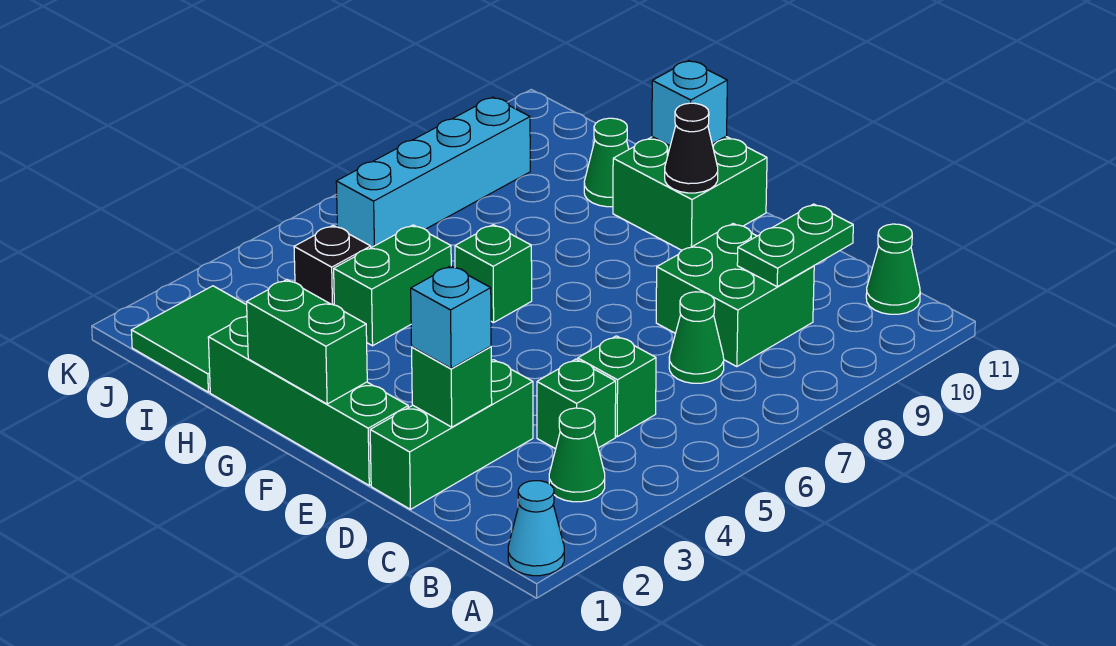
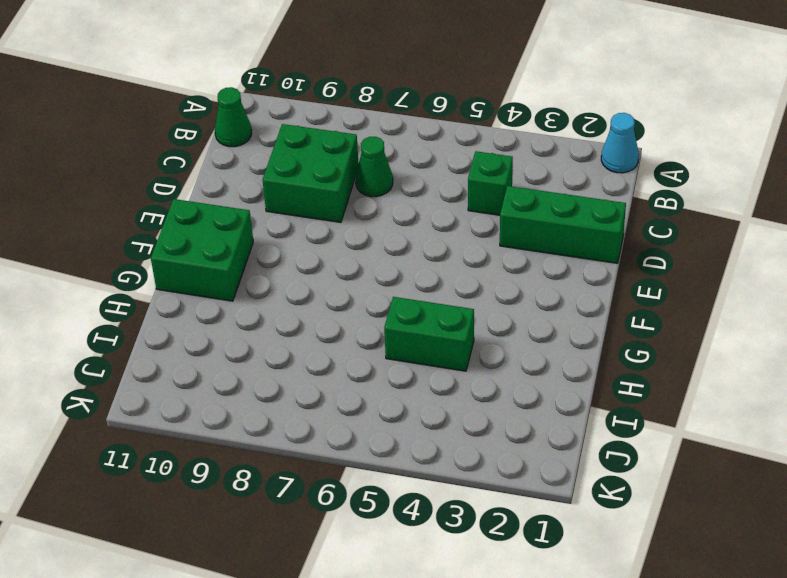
none -> green 1x1 cone [549,408,605,502]
none -> green 1x1 brick [578,336,656,437]
none -> green 1x4 brick [208,316,408,485]

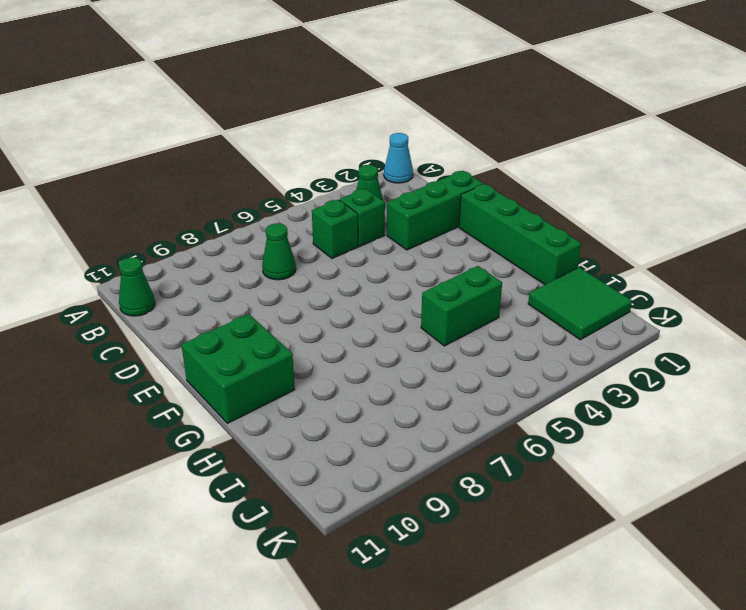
none -> green 2x2 brick [656,224,814,367]
none -> green 1x1 brick [455,225,532,323]
none -> green 1x1 cone [584,118,629,207]

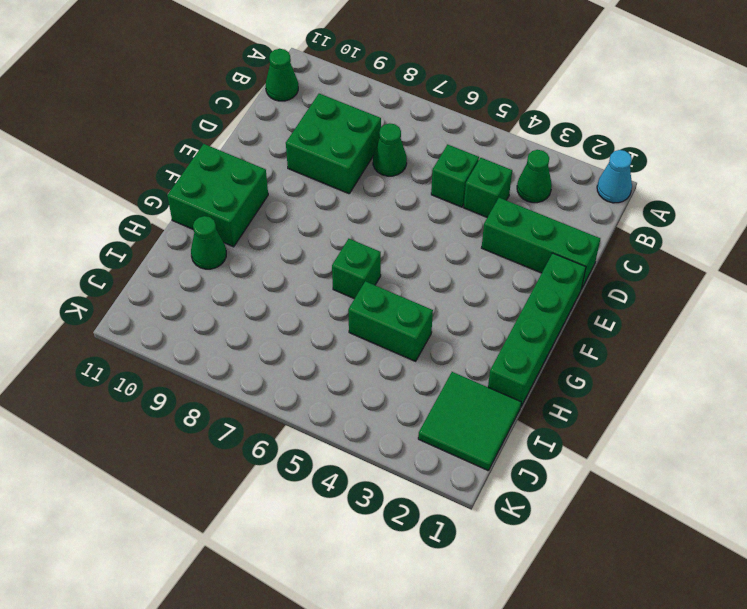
none -> black 1x1 brick [294,226,371,305]
none -> cyan 1x4 brick [336,97,530,248]
none -> green 1x2 plate [737,204,853,287]

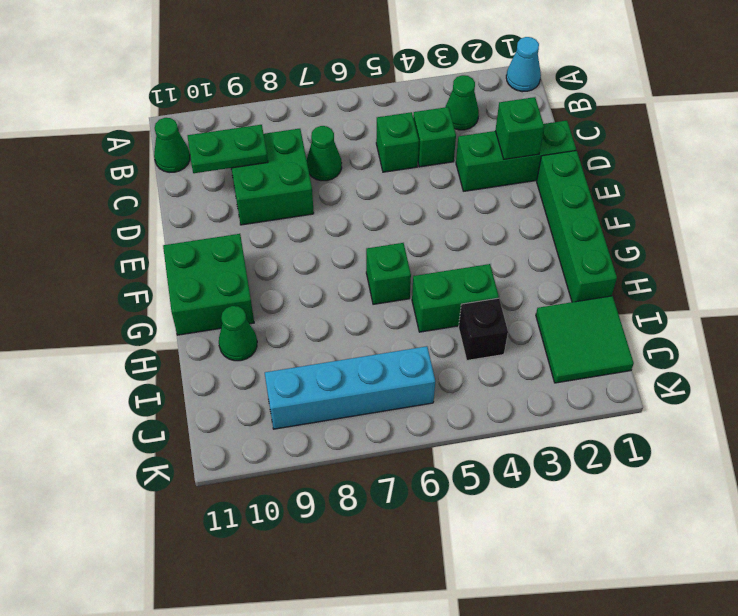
none -> green 1x2 brick [247,280,367,404]
none -> black 1x1 cone [665,103,718,193]
none -> cyan 1x1 brick [652,61,727,146]

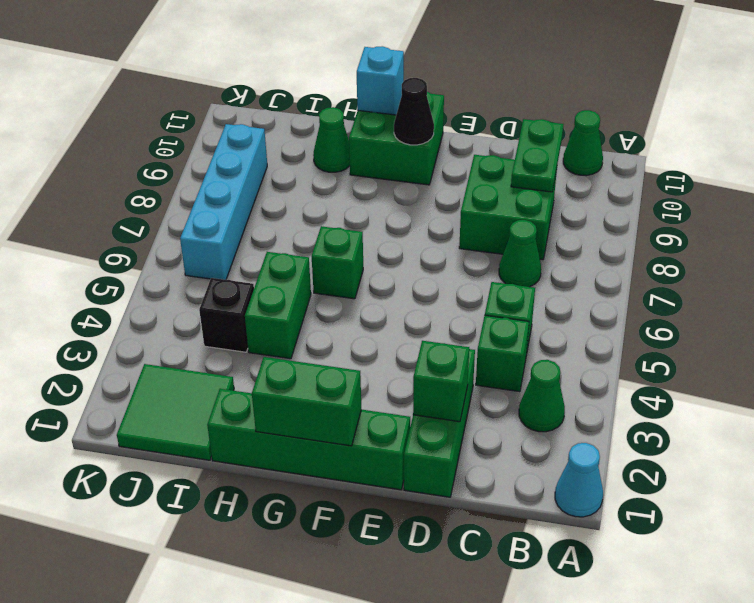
none -> cyan 1x1 brick [411,266,491,368]

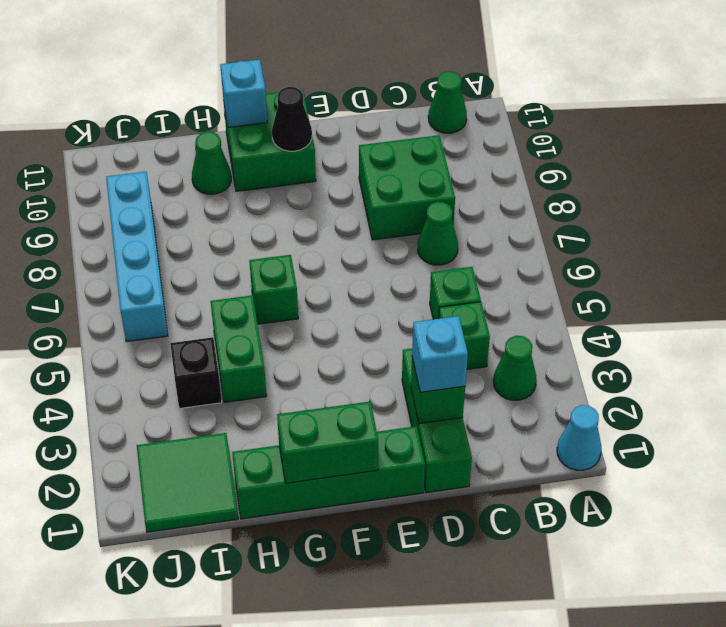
none -> green 1x2 plate [737,204,853,287]

